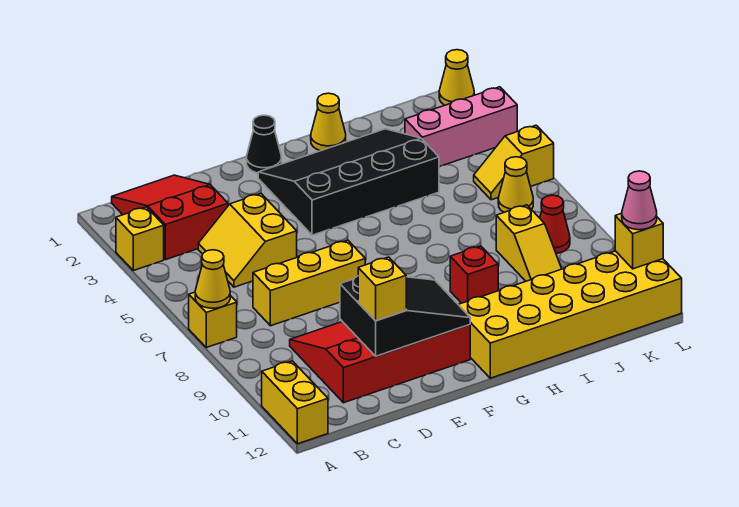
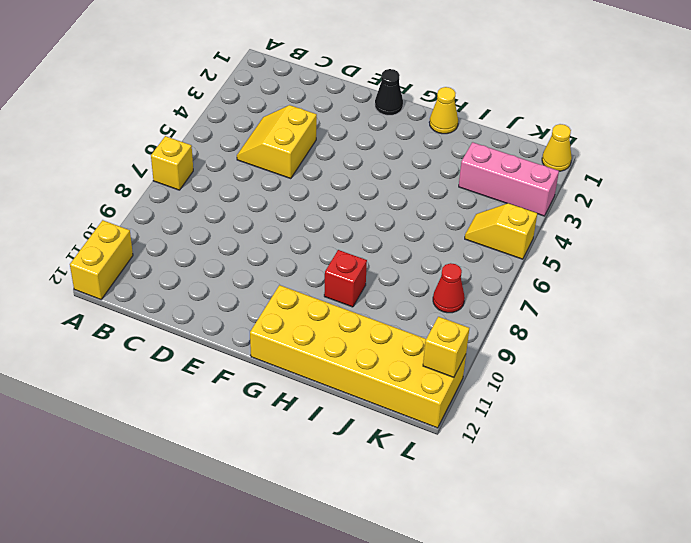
none -> yellow 1x1 brick [116,207,164,271]
none -> red 2x3 slope [112,175,228,260]
none -> yellow 1x3 brick [253,240,365,326]

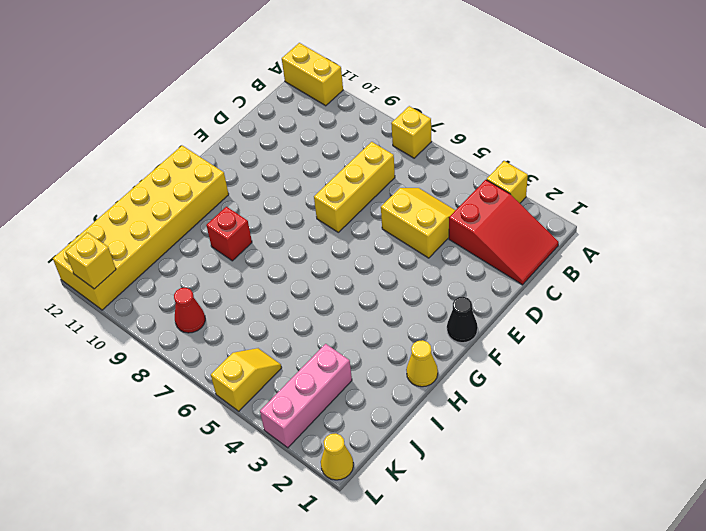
none -> red 3x4 slope [290,322,470,403]
none -> black 3x4 slope [258,129,439,235]
none -> yellow 1x2 slope [496,205,562,281]

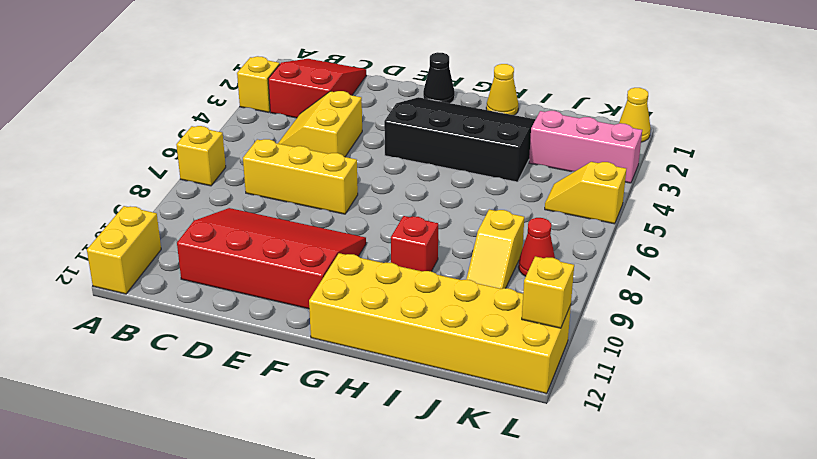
none -> yellow 1x1 cone [498,157,533,212]
none -> yellow 1x1 cone [195,250,230,308]
none -> black 2x3 slope [340,276,470,356]

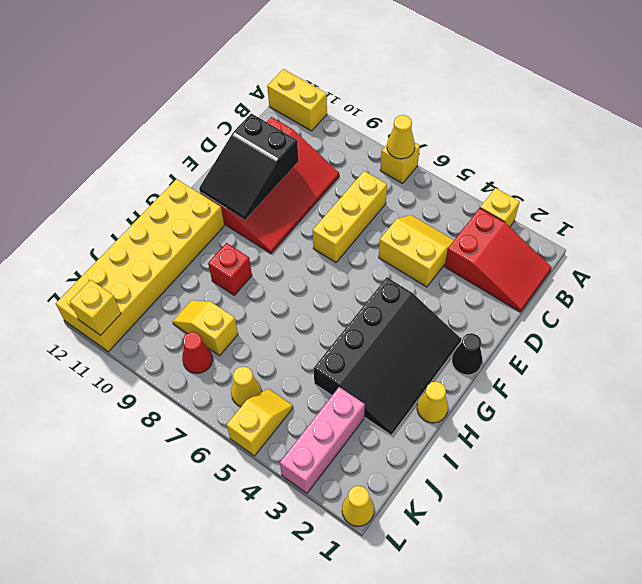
none -> yellow 1x1 brick [358,257,406,321]
none -> pink 1x1 cone [622,171,657,230]

